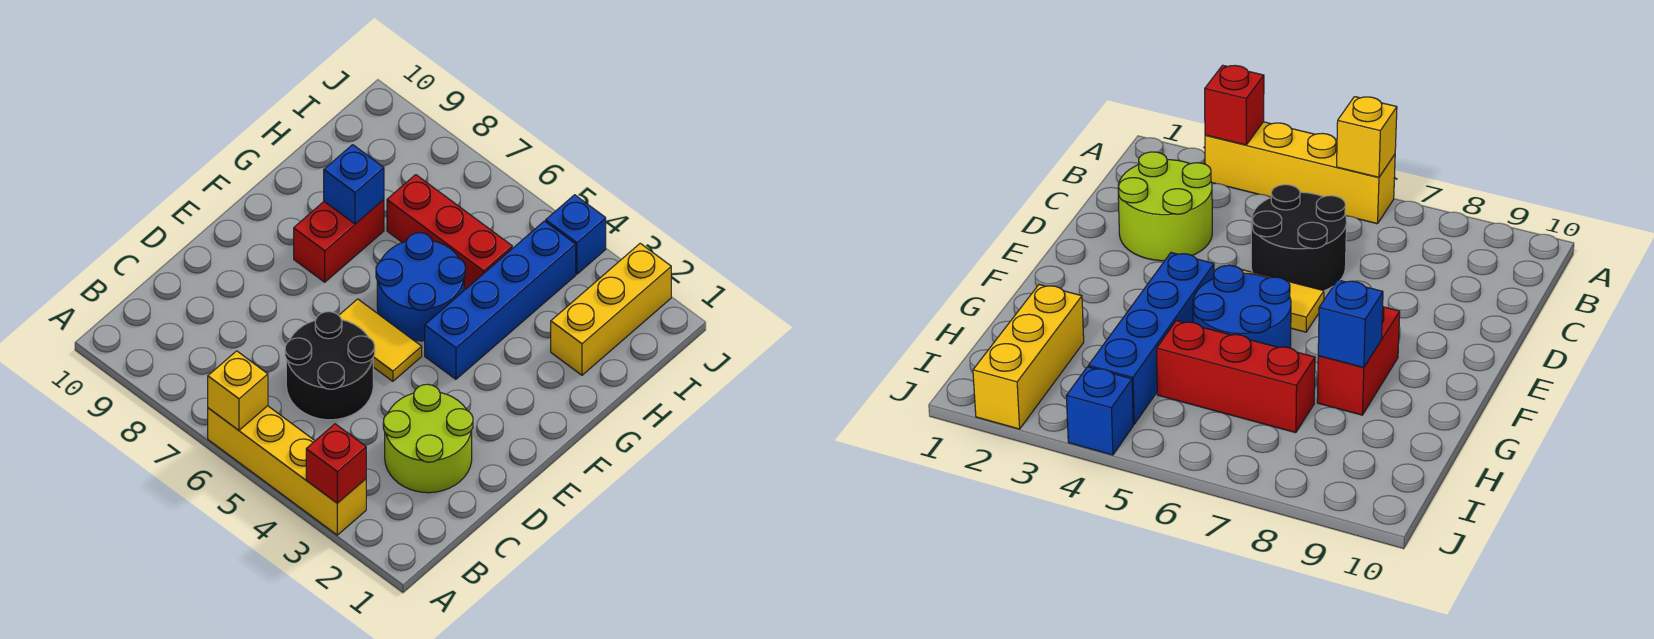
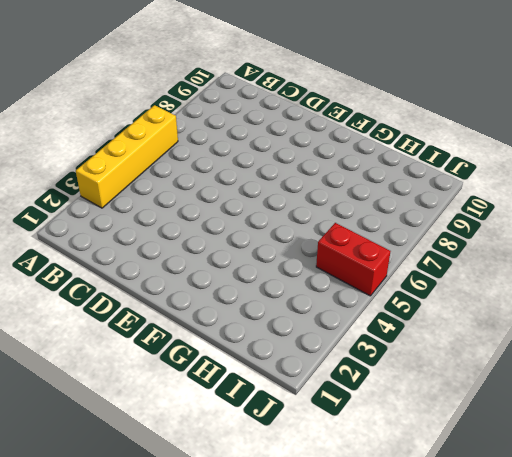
red 1x2 brick [316,223,391,296] -> red 1x2 brick moved to [294,200,384,282]
none -> lime 2x2 round brick [383,384,473,493]
none -> black 2x2 round brick [285,312,375,420]
none -> yellow 1x2 tile [339,299,422,381]

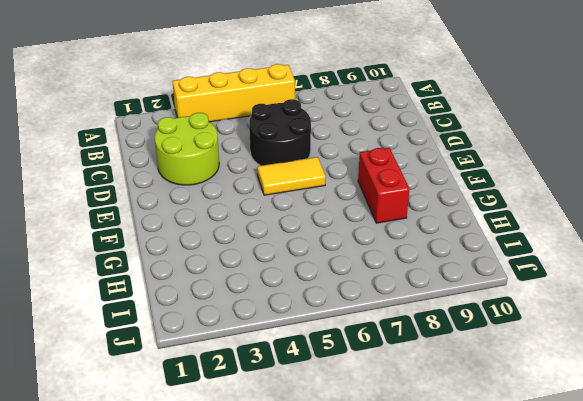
none -> blue 1x4 brick [425,221,576,379]
none -> blue 2x2 round brick [376,233,465,341]
none -> yellow 1x3 brick [551,243,671,375]

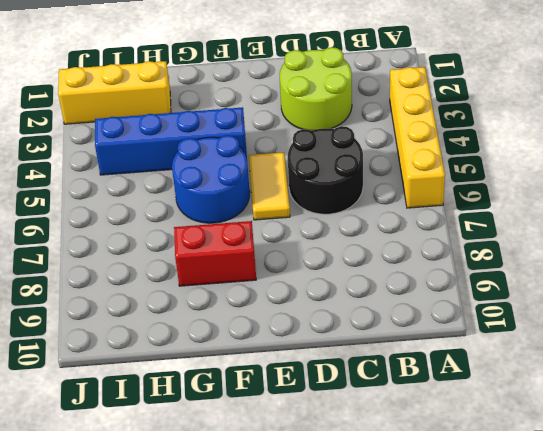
none -> red 1x3 brick [387,175,512,289]
none -> blue 1x1 brick [546,195,606,274]
none -> red 1x1 brick [306,424,366,503]

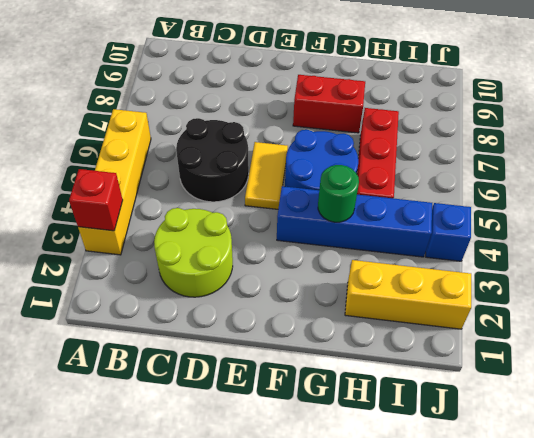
green 1x1 round brick [318,165,359,222] -> none
none -> yellow 1x1 brick [208,351,268,430]
none -> blue 1x1 brick [324,145,384,224]

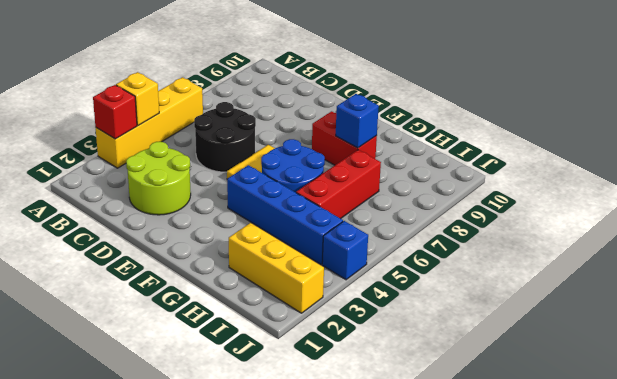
yellow 1x1 brick [116,72,159,126] -> yellow 1x1 brick moved to [208,351,268,430]

